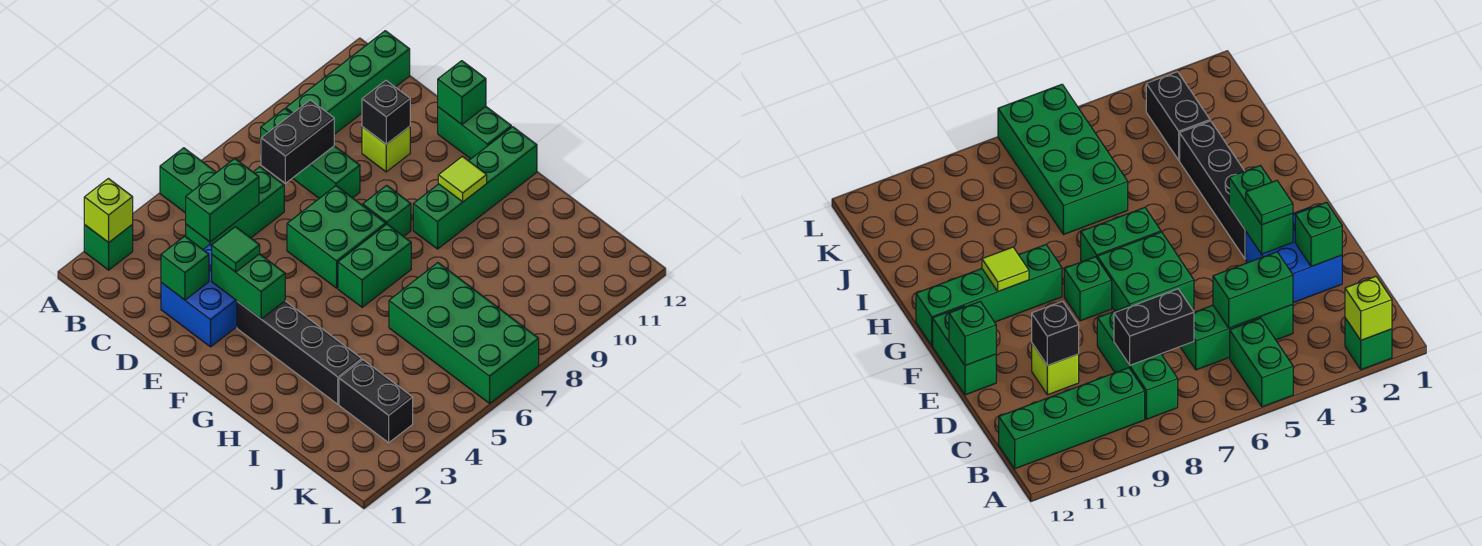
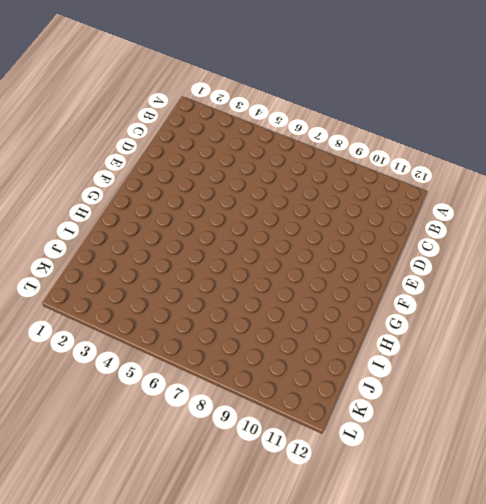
none -> green 1x1 brick [84,224,133,270]
none -> green 1x2 brick [160,148,216,213]
none -> green 1x3 brick [261,109,360,198]

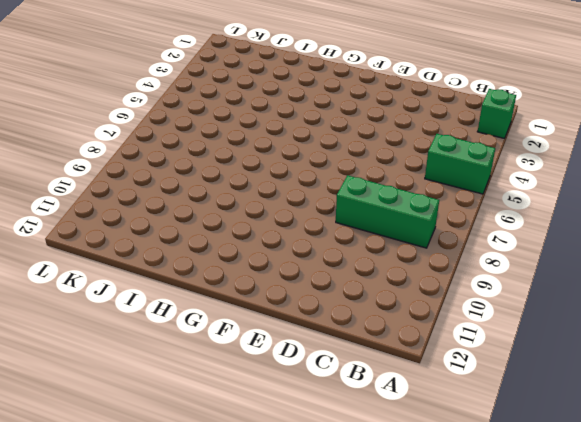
none -> green 1x4 brick [286,31,410,134]
none -> green 1x3 brick [186,167,284,249]
none -> blue 2x2 brick [161,245,237,347]

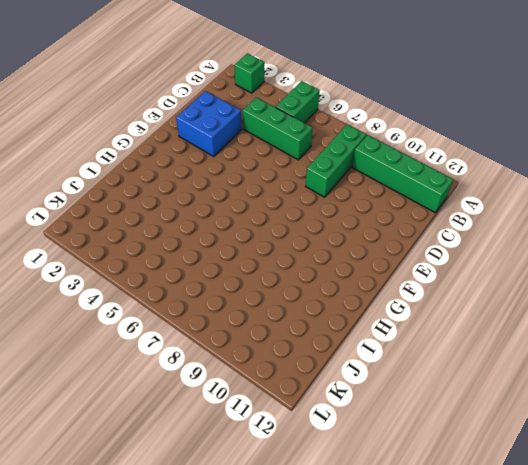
none -> lime 1x1 brick [362,127,410,172]
none -> green 2x2 brick [287,186,386,288]
none -> green 1x2 brick [438,107,511,159]

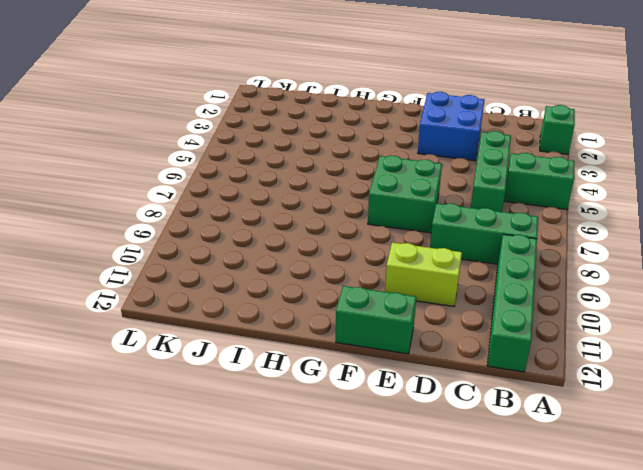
lime 1x2 brick [385,243,462,307] -> lime 1x1 brick [362,127,410,172]
none -> black 1x4 brick [237,301,362,404]
none -> green 1x1 brick [363,185,411,236]
none -> green 1x2 brick [338,224,411,307]

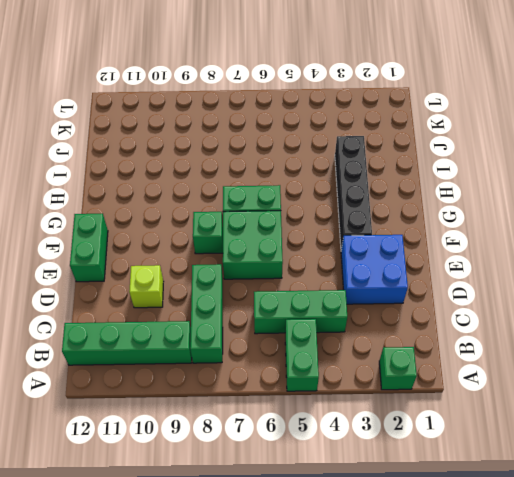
none -> green 1x4 brick [413,127,537,249]
none -> green 2x4 brick [389,263,539,403]
none -> black 1x2 brick [339,360,413,443]

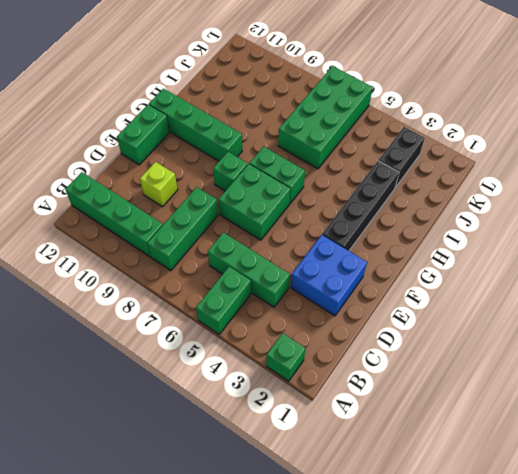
none -> lime 1x1 brick [84,179,133,242]
none -> green 1x2 brick [186,159,259,242]
none -> black 1x2 brick [261,100,334,183]

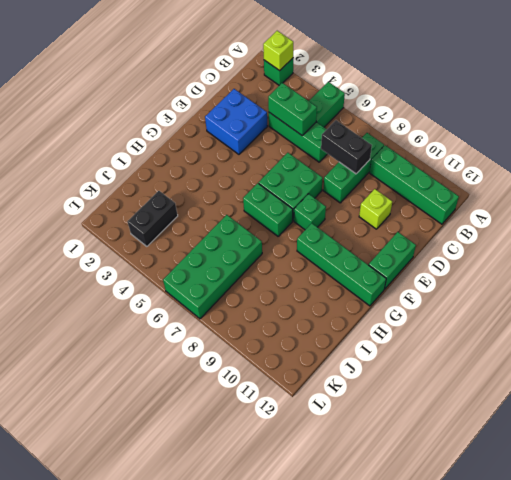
none -> black 1x4 brick [237,301,362,404]
none -> green 1x1 brick [161,236,209,300]
none -> black 1x1 brick [362,81,410,144]

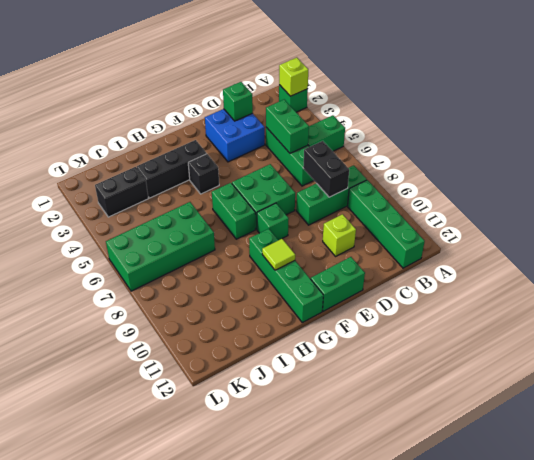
black 1x3 brick [137,140,207,198] -> black 1x4 brick [237,301,362,404]
black 1x1 brick [188,154,219,194] -> black 1x1 brick moved to [362,81,410,144]
none -> green 1x2 brick [212,254,285,319]
none -> green 1x1 brick [438,61,486,124]
none -> green 1x1 tile [212,227,260,272]

